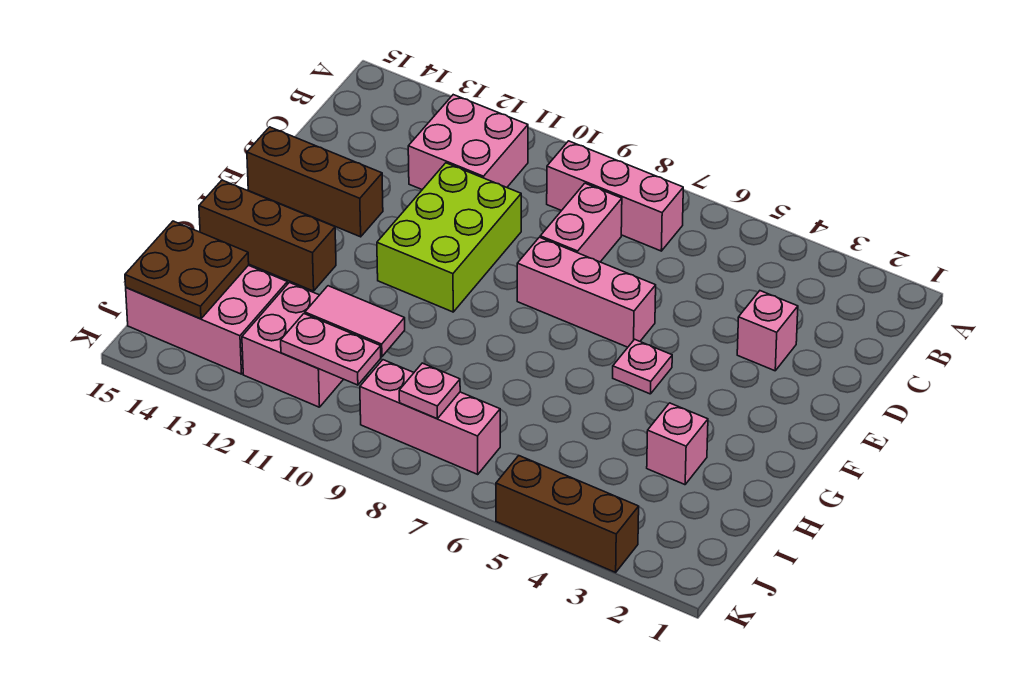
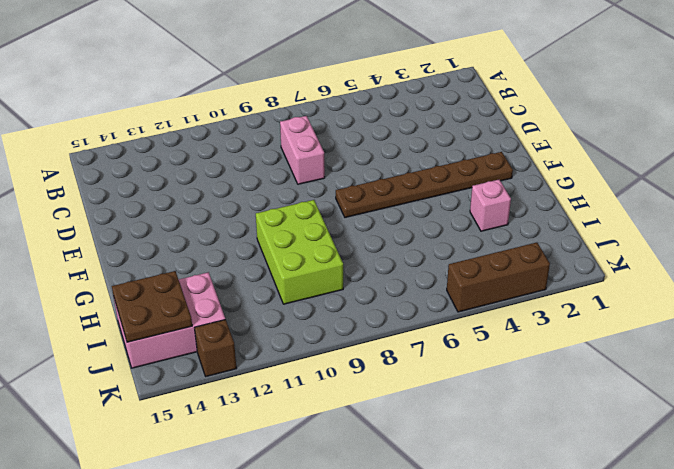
brown 1x6 plate [336,152,513,217] -> pink 1x1 plate [613,339,672,394]
lime 2x3 brick [256,200,343,304] -> lime 2x3 brick moved to [377,163,521,312]
brown 1x1 brick [194,320,237,376] -> none
none -> pink 1x3 brick [547,141,683,251]
none -> pink 2x2 brick [408,95,528,190]
none -> pink 1x1 brick [737,291,798,371]

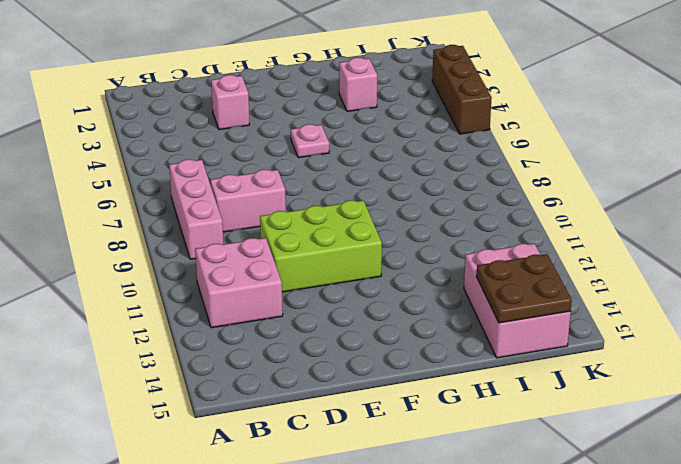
none -> pink 1x3 brick [517,237,656,347]
none -> brown 1x3 brick [247,127,383,237]
none -> brown 1x3 brick [199,180,336,291]

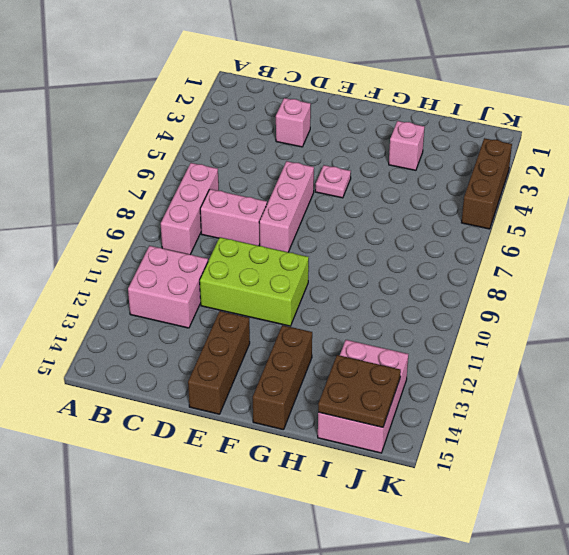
none -> pink 2x2 brick [242,282,343,407]
none -> pink 1x3 brick [360,360,500,474]
none -> pink 1x2 tile [305,286,405,357]

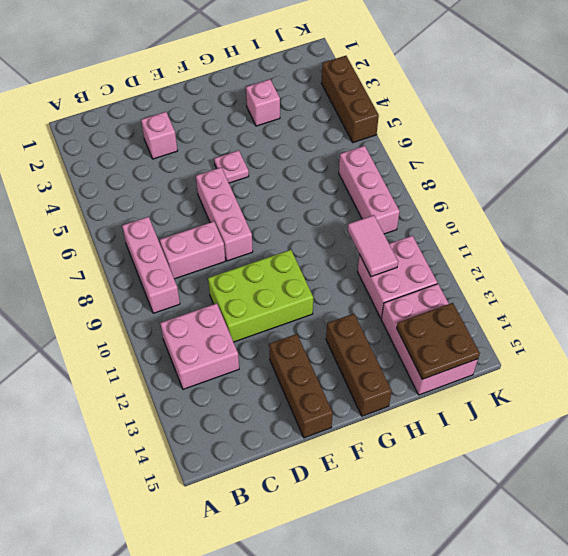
none -> pink 1x1 plate [399,363,460,419]
none -> pink 1x2 plate [281,314,381,385]

